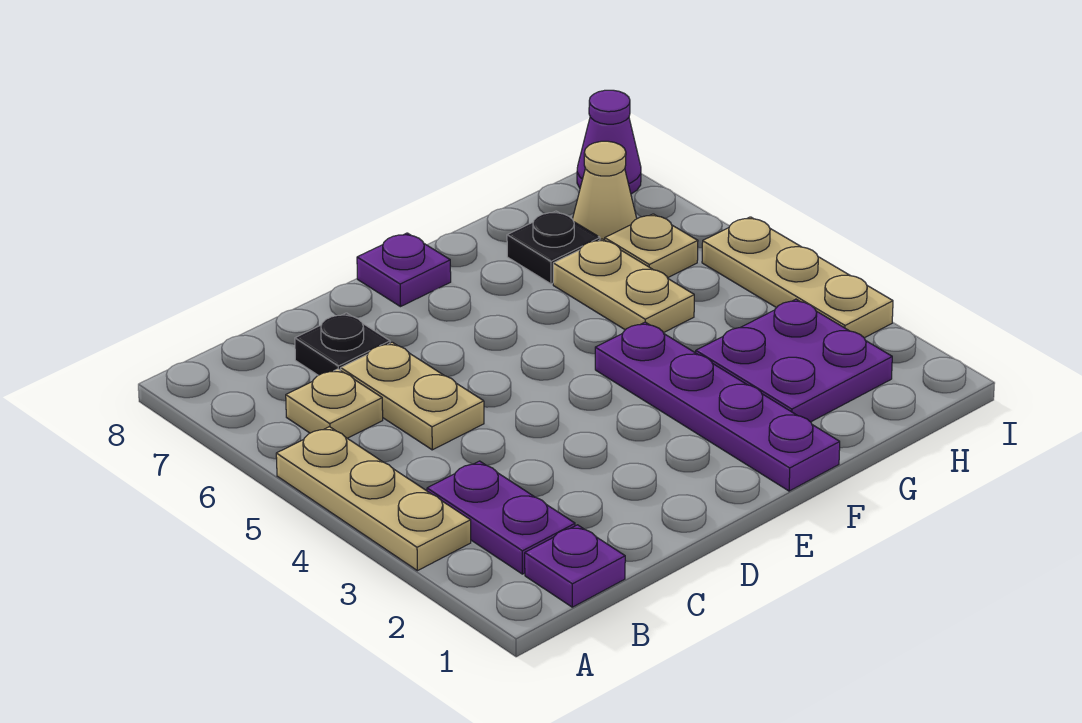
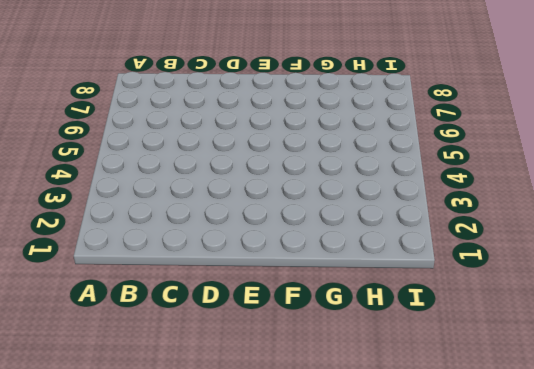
none -> tan 1x3 plate [276,427,471,571]
none -> purple 1x1 plate [525,525,625,607]
none -> purple 1x2 plate [427,461,575,574]

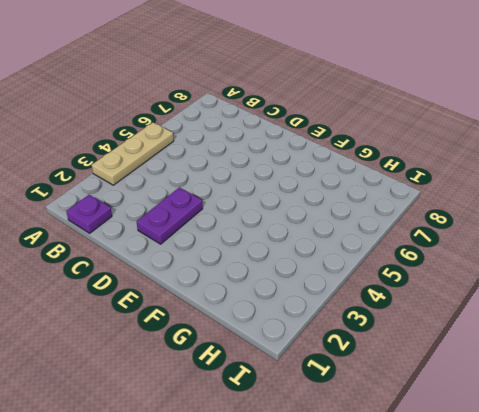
purple 1x2 plate [137,187,203,244] -> purple 1x2 plate moved to [427,461,575,574]
none -> tan 1x1 plate [286,369,383,438]
none -> tan 1x2 plate [341,342,484,450]
none -> black 1x1 plate [295,313,390,375]

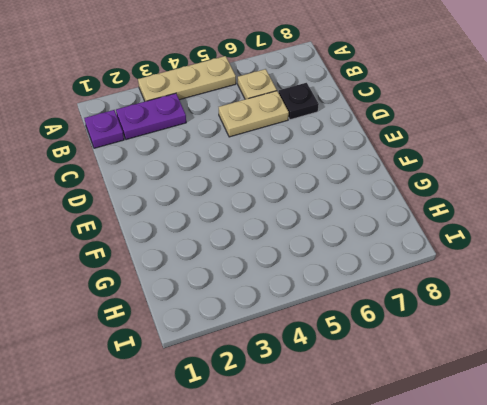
none -> purple 1x1 plate [357,233,451,307]
none -> purple 1x4 plate [595,322,840,491]
none -> purple 2x2 plate [696,299,892,422]

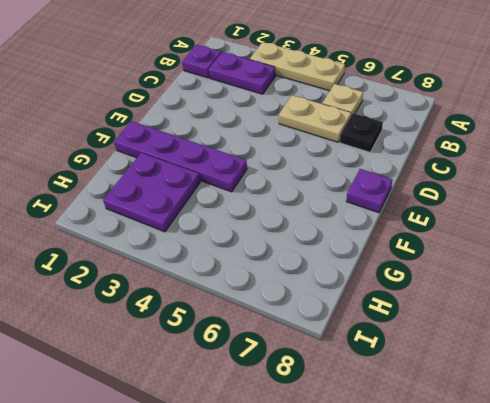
none -> tan 1x2 plate [553,239,694,333]
none -> black 1x1 plate [507,211,600,284]
none -> tan 1x1 plate [605,214,698,278]

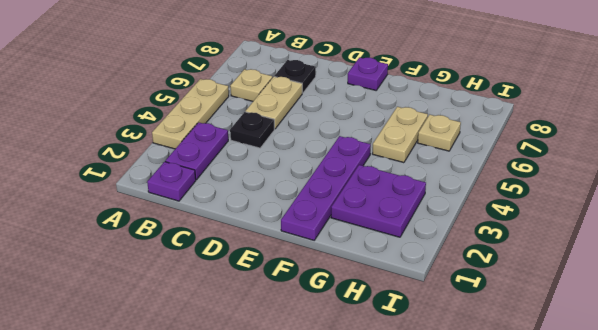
black 1x1 plate [230,112,274,148] -> black 1x1 plate moved to [507,211,600,284]
none -> tan 1x1 cone [573,141,637,240]
none -> tan 1x3 plate [702,217,893,338]
none -> purple 1x1 cone [577,90,641,194]

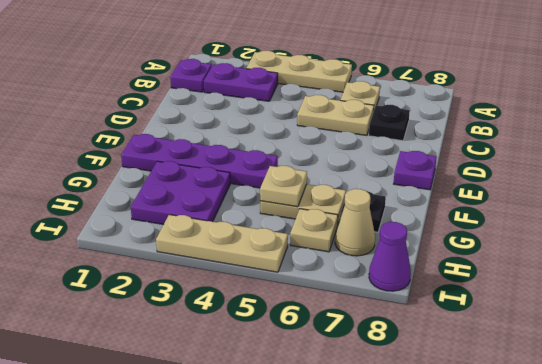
tan 1x1 plate [260,166,307,207] -> none

